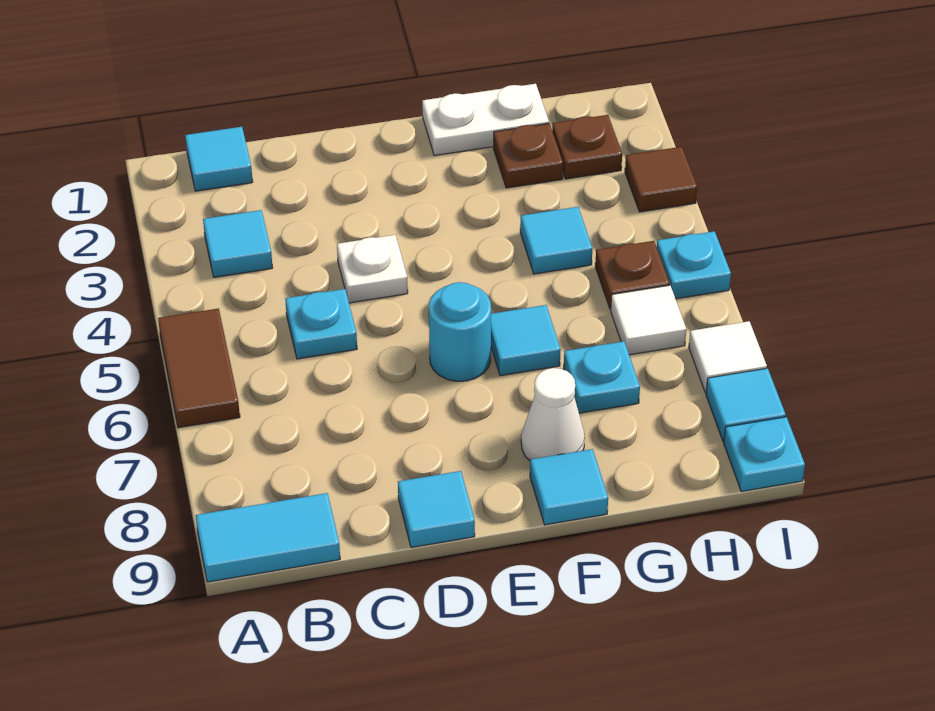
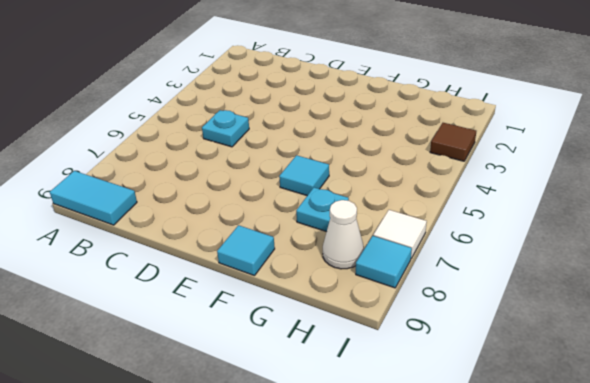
white 1x1 cone [323,200,364,269] -> white 1x1 cone moved to [521,368,585,460]
none -> brown 1x2 tile [158,308,240,428]
none -> cyan 1x1 tile [185,127,253,191]
none -> cyan 1x1 tile [203,210,273,277]

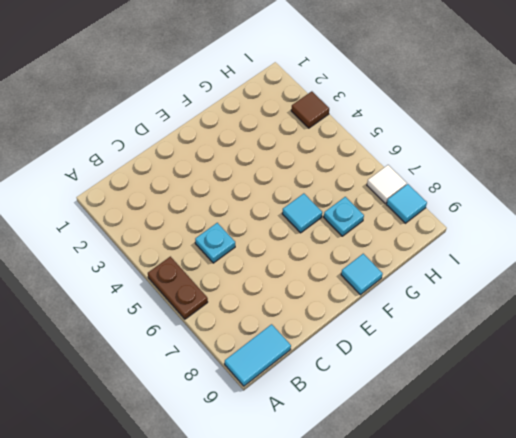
brown 1x2 plate [148,257,208,319] -> brown 1x2 tile [158,308,240,428]
none -> cyan 1x1 tile [185,127,253,191]
none -> cyan 1x1 tile [203,210,273,277]
none -> white 1x1 plate [337,235,408,303]

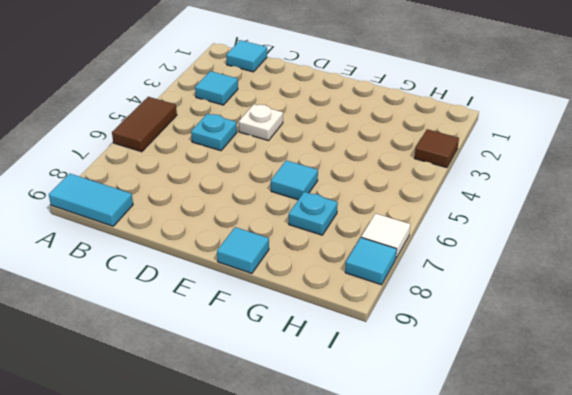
none -> cyan 1x1 tile [398,471,475,548]
none -> cyan 1x1 round brick [429,282,491,381]
none -> white 1x2 plate [422,84,549,156]

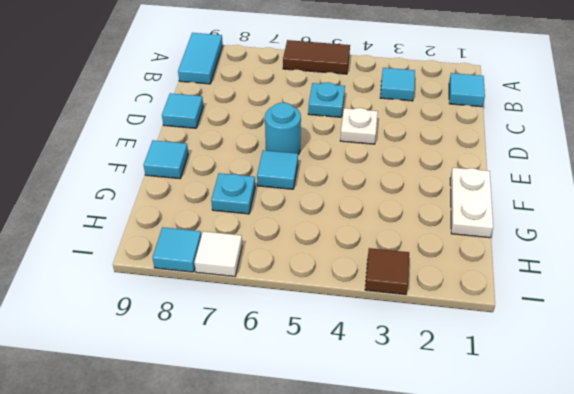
none -> white 1x1 cone [521,368,585,460]
none -> brown 1x1 plate [494,124,563,188]
none -> cyan 1x1 tile [520,207,592,274]

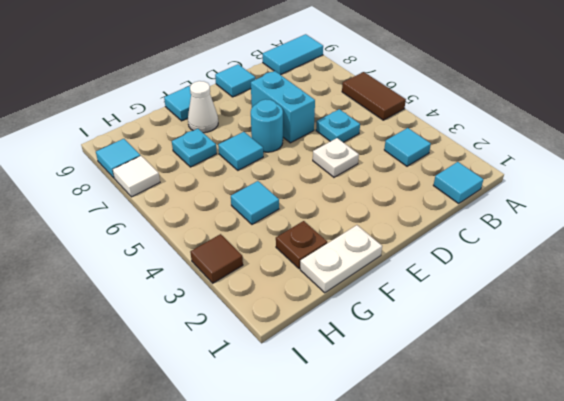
cyan 1x2 brick [251,71,315,143] -> none
none -> brown 1x1 plate [552,115,622,179]
none -> brown 1x1 plate [595,241,670,309]
none -> white 1x1 tile [611,285,686,355]

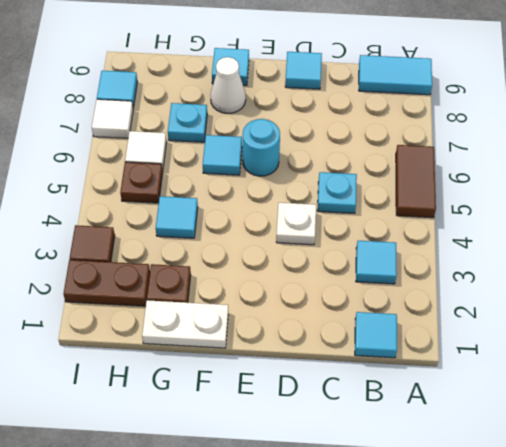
brown 1x2 plate [63,260,150,306] -> brown 1x1 plate [552,115,622,179]
none -> cyan 1x1 plate [657,231,731,299]
none -> cyan 1x1 plate [724,417,805,492]

